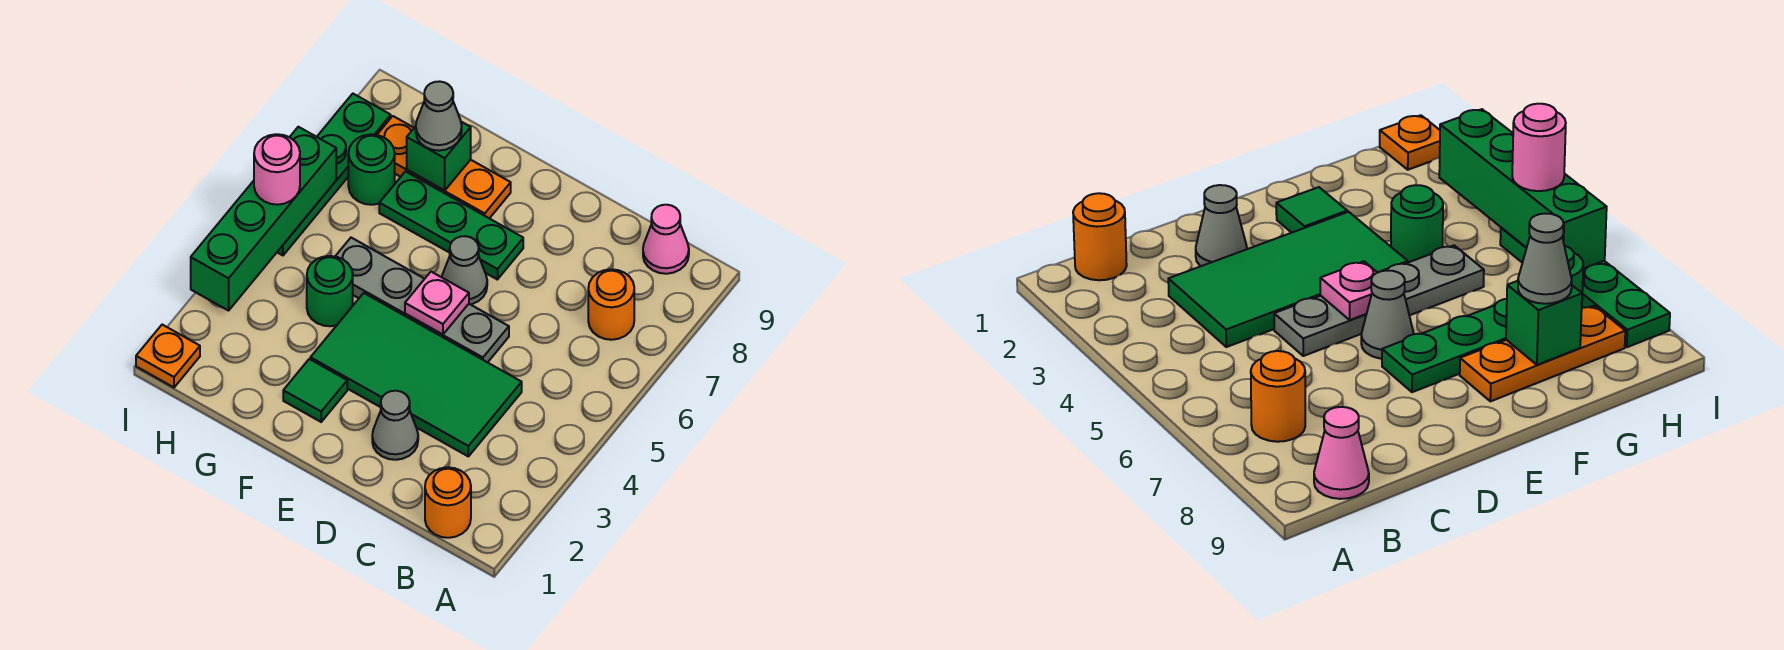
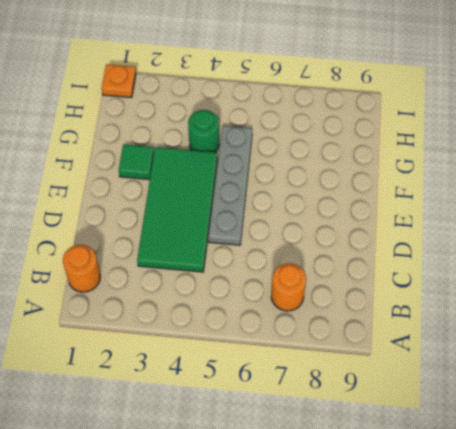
none -> pink 1x1 cone [643,205,689,274]
none -> grey 1x1 cone [372,391,418,460]
none -> grey 1x1 cone [442,236,487,304]

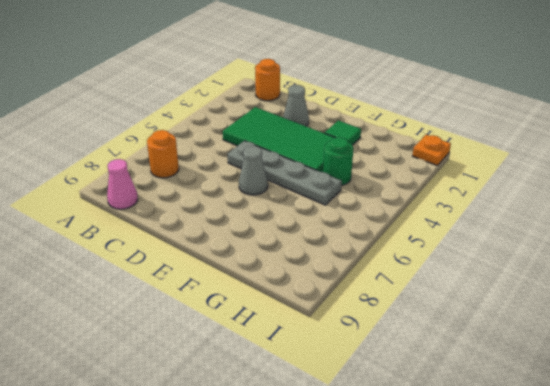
none -> green 1x3 plate [379,172,523,280]
none -> orange 1x3 plate [377,116,511,218]
none -> green 1x1 round brick [348,134,395,205]

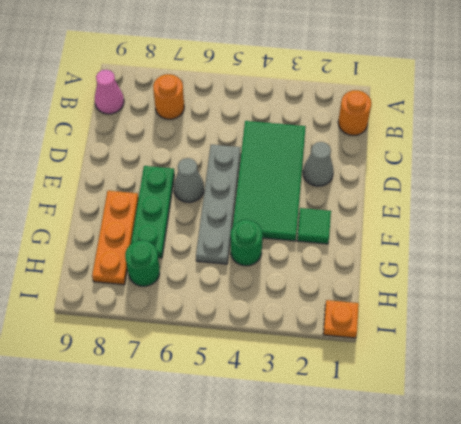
none -> green 1x4 plate [277,94,391,255]
none -> pink 1x1 plate [405,272,469,335]
none -> green 1x1 brick [407,122,471,191]

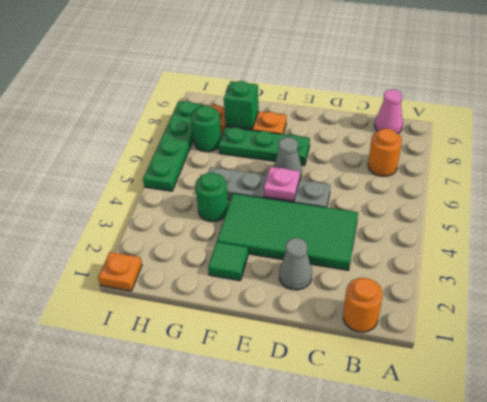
none -> green 1x4 brick [191,127,336,311]
none -> grey 1x1 cone [416,81,462,151]
none -> pink 1x1 round brick [254,134,300,205]

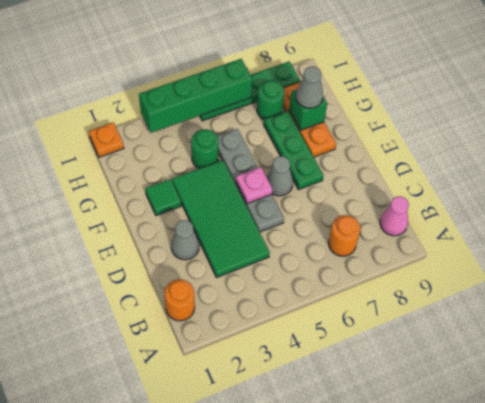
none -> pink 1x1 round brick [254,134,300,205]

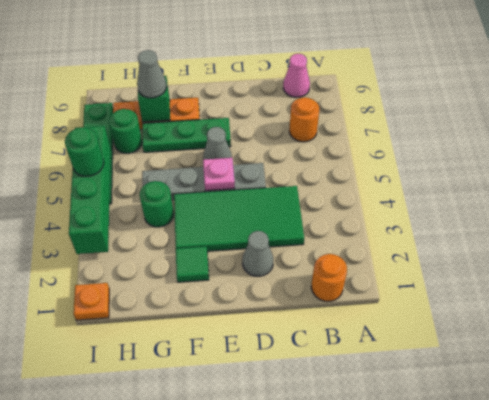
green 1x1 round brick [65,128,104,176] -> pink 1x1 round brick [254,134,300,205]

